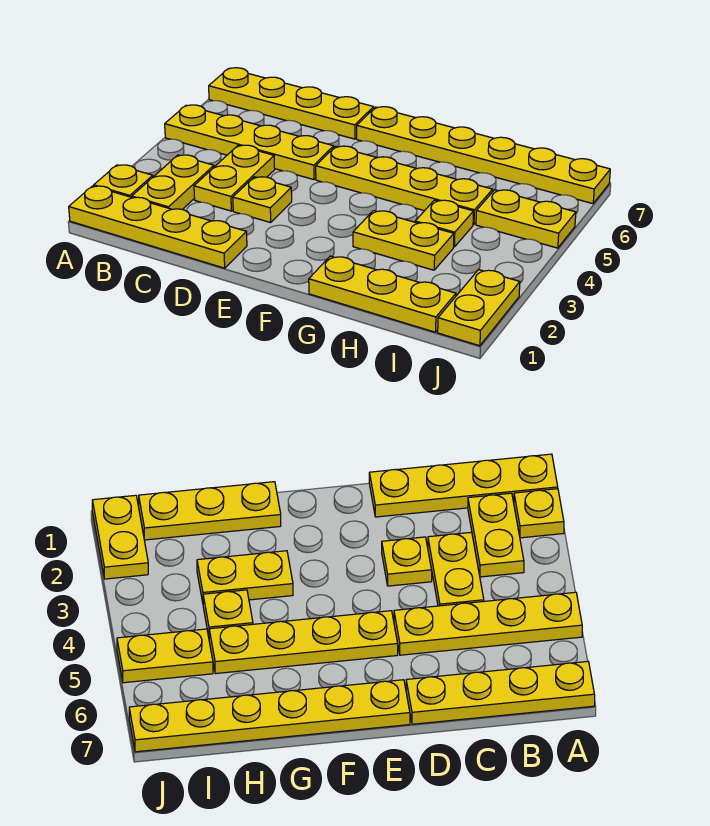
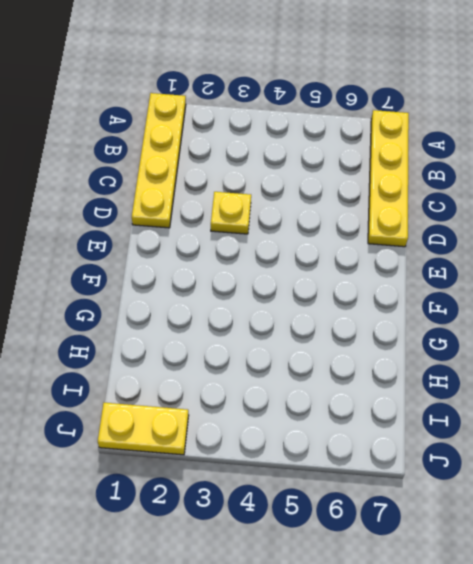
none -> yellow 1x1 plate [94,165,153,197]
none -> yellow 1x4 plate [165,105,334,180]
none -> yellow 1x2 plate [132,155,214,209]

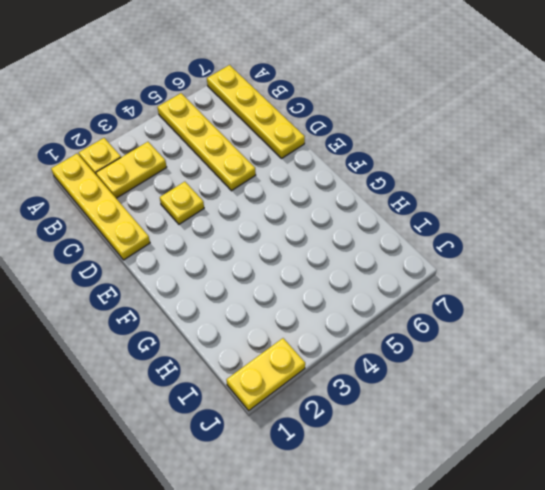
none -> yellow 1x2 plate [194,145,275,211]
none -> yellow 1x4 plate [316,146,493,225]
none -> yellow 1x6 plate [357,107,610,204]

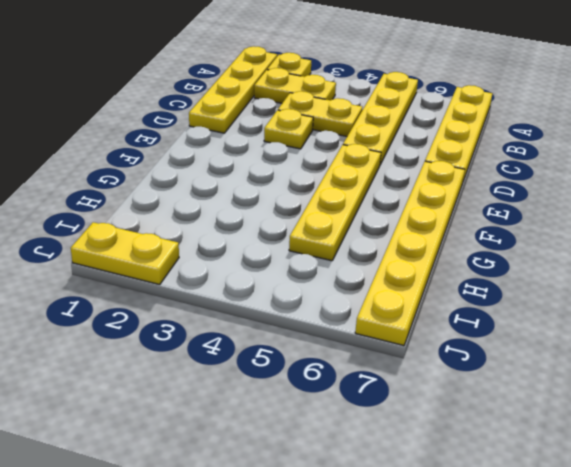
none -> yellow 1x3 plate [309,256,456,332]
none -> yellow 1x2 plate [353,211,454,270]
none -> yellow 1x1 plate [415,200,474,247]

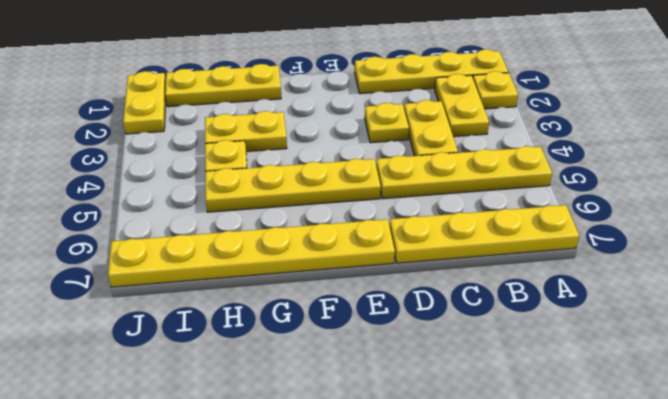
none -> yellow 1x2 plate [476,190,576,248]

